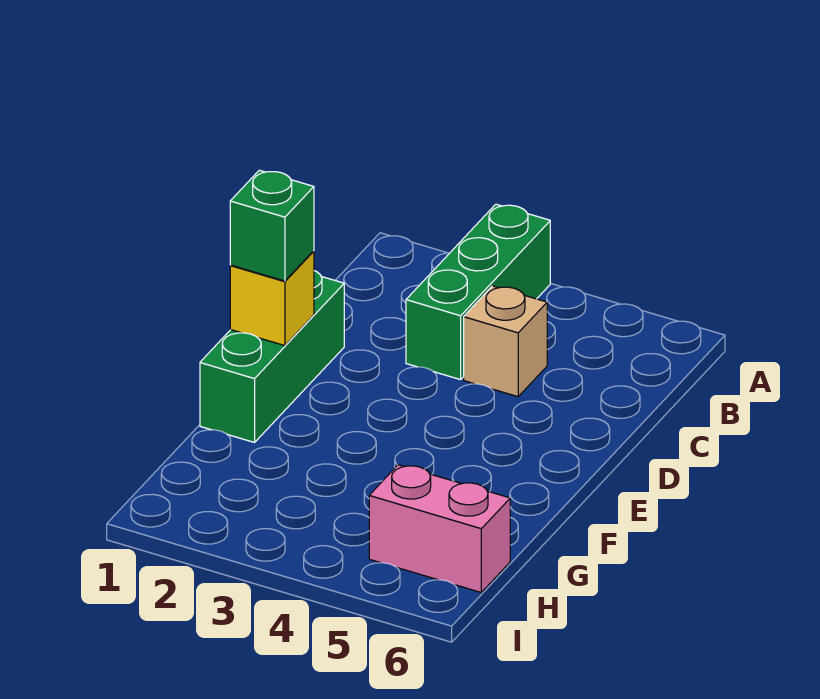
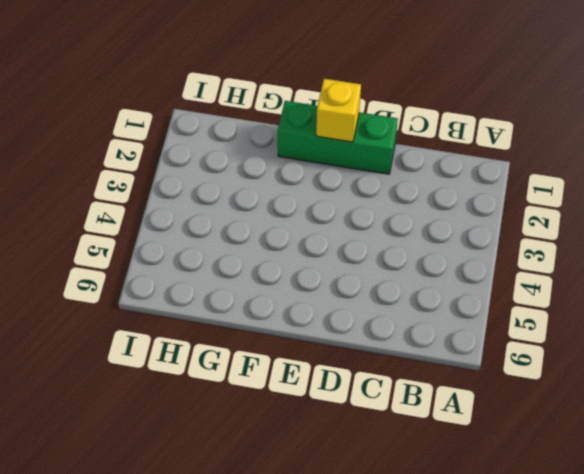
none -> green 1x3 brick [406,204,550,380]
none -> tan 1x1 brick [464,286,547,397]

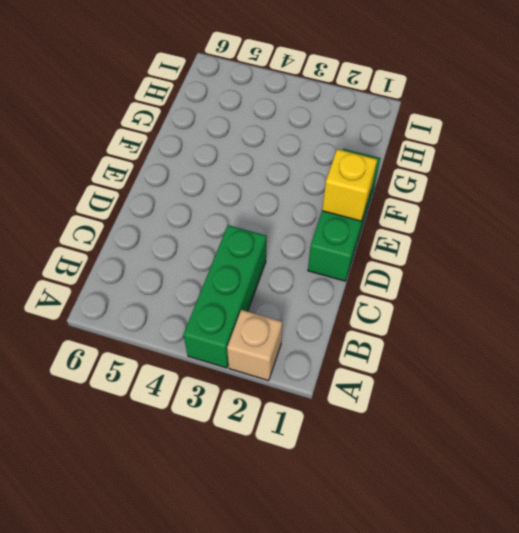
tan 1x1 brick [227,310,282,381] -> tan 1x1 brick moved to [464,286,547,397]
none -> pink 1x2 brick [369,465,510,592]
none -> green 1x1 brick [230,170,314,281]

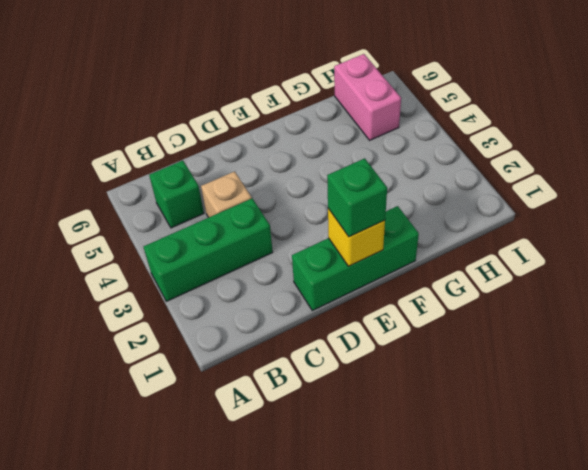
green 1x1 brick [149,161,204,228] -> none

